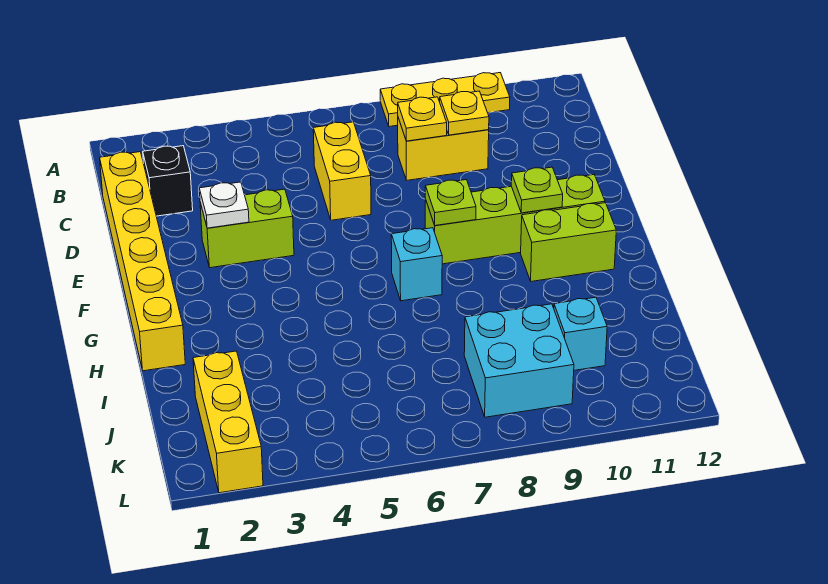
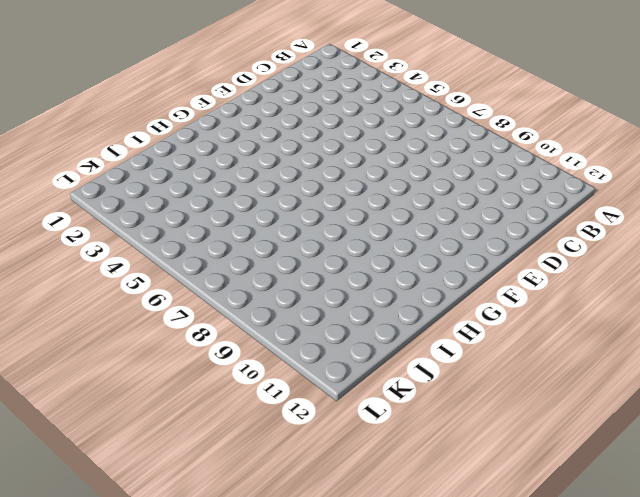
none -> yellow 1x3 plate [380,73,510,127]
none -> yellow 1x6 brick [100,152,185,371]
none -> black 1x1 brick [143,146,193,216]

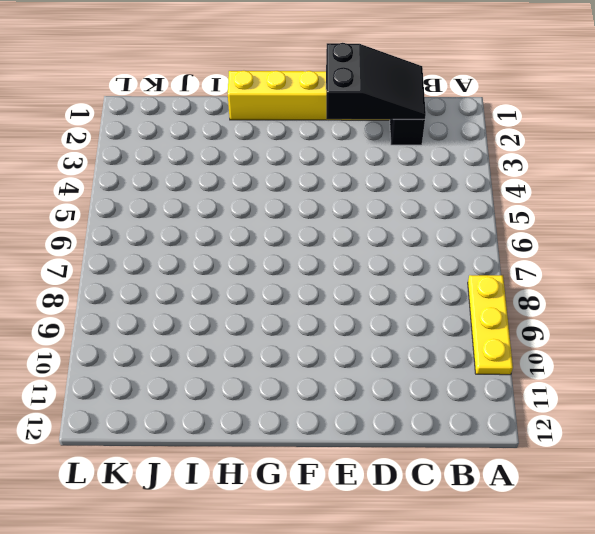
black 2x3 slope [326,43,426,120] -> none
none -> yellow 1x2 brick [313,122,371,220]
none -> yellow 1x2 brick [398,118,489,180]
none -> lime 1x2 brick [200,189,294,268]

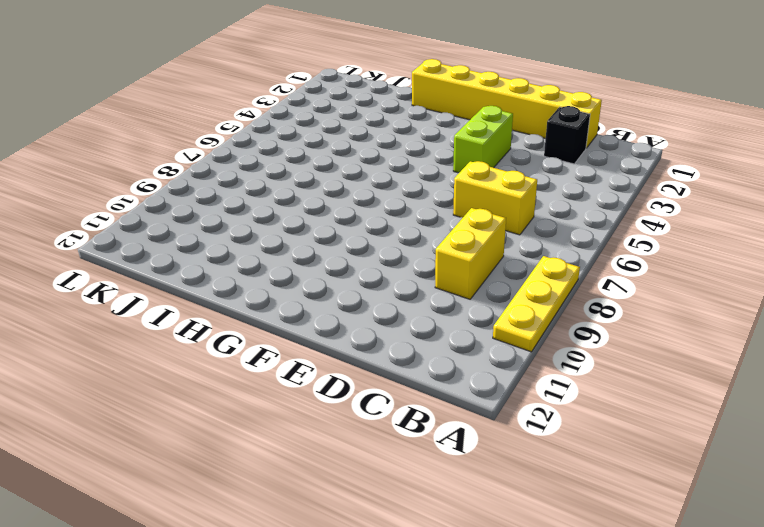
none -> lime 1x4 brick [425,175,605,264]
none -> cyan 1x1 brick [391,228,442,301]
none -> lime 1x2 brick [521,203,616,281]

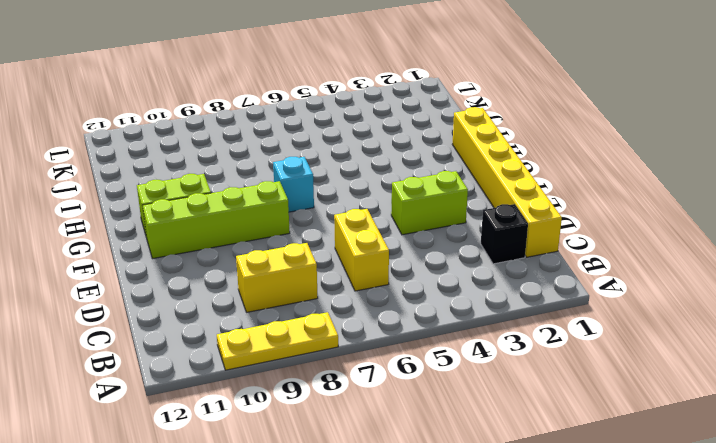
none -> yellow 1x3 brick [193,351,263,493]
none -> cyan 2x2 brick [464,304,574,417]
none -> cyan 1x1 brick [554,297,607,370]

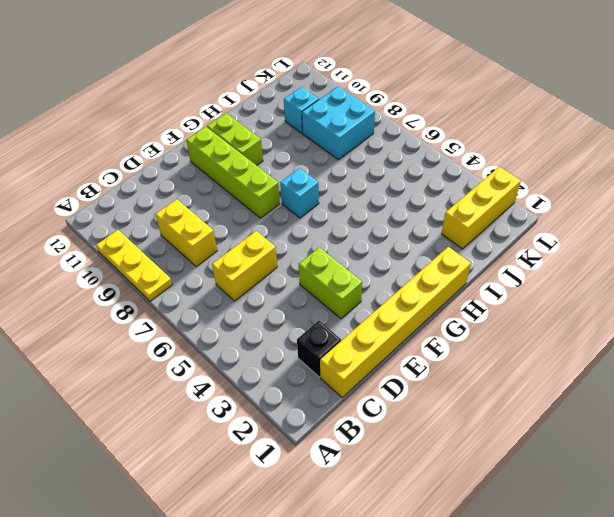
none -> yellow 1x1 plate [398,97,447,141]
none -> yellow 1x1 plate [440,91,489,135]
none -> white 1x1 plate [199,182,249,228]

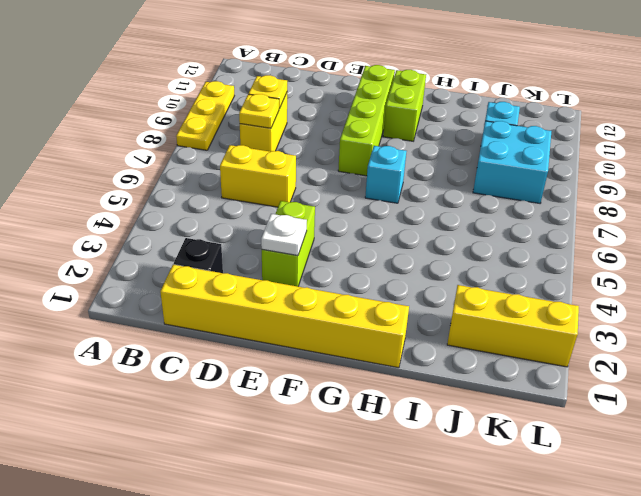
none -> lime 1x1 plate [425,180,476,226]
none -> lime 1x1 plate [511,167,563,213]

